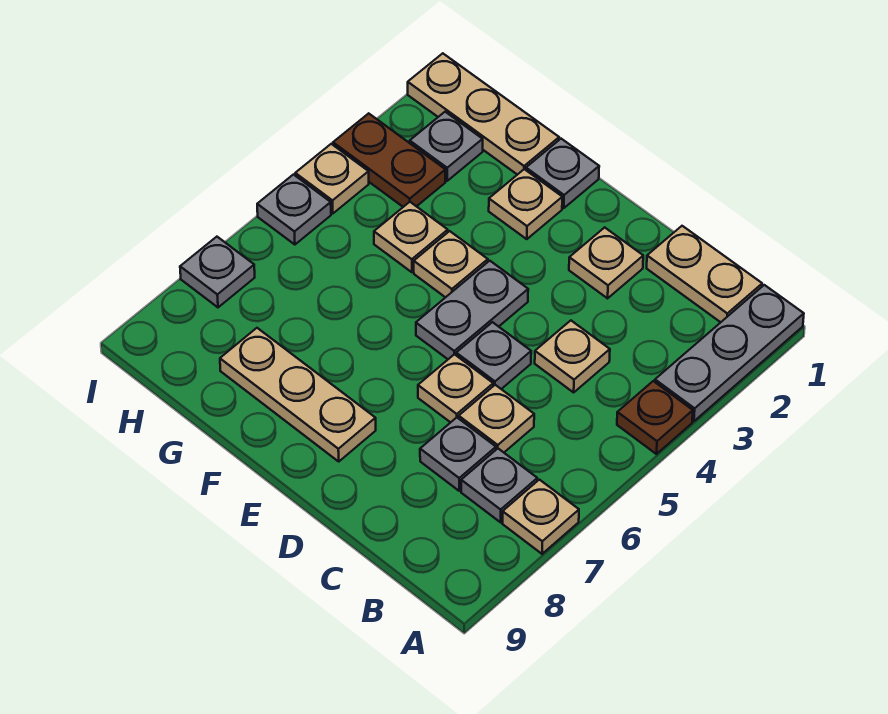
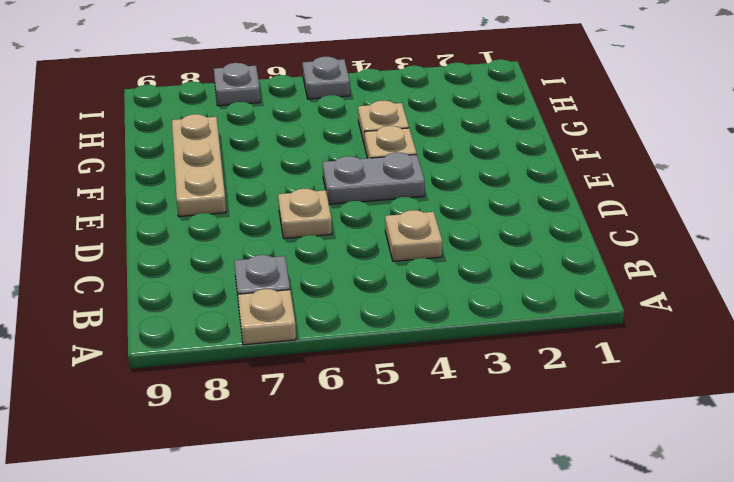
none -> grey 1x3 plate [655,285,804,421]
none -> brown 1x1 plate [617,381,693,454]
none -> tan 1x2 plate [647,226,762,322]

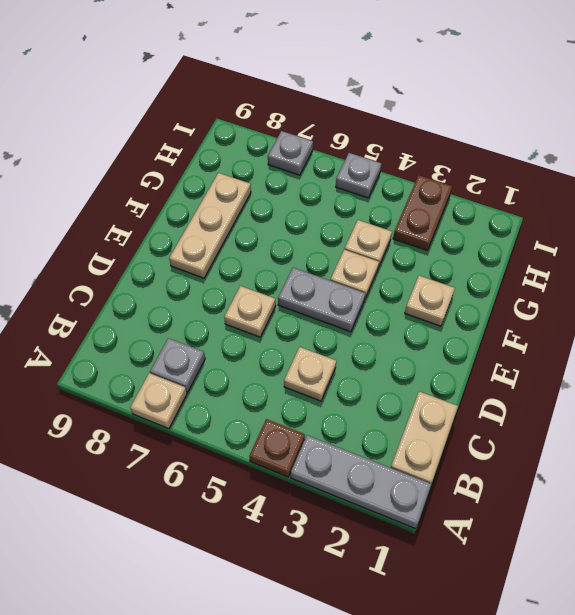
none -> tan 1x1 plate [459,385,534,452]
none -> grey 1x1 plate [420,418,496,491]
none -> tan 1x1 plate [569,227,643,298]

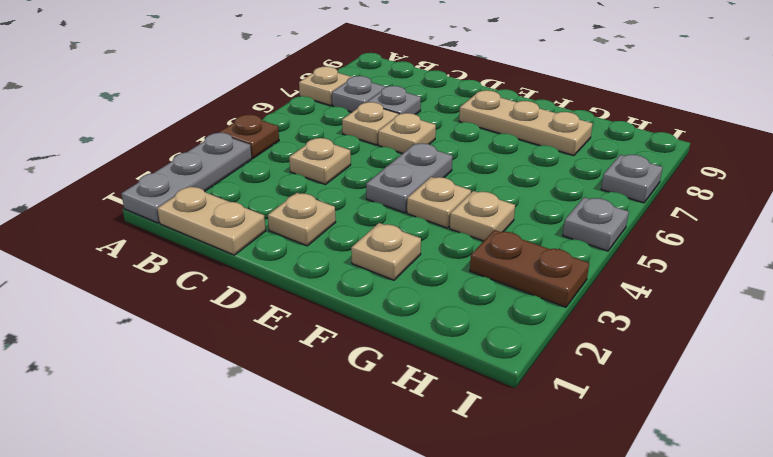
none -> grey 1x1 plate [456,322,531,389]
none -> grey 1x1 plate [526,139,599,208]
none -> tan 1x3 plate [408,53,559,175]

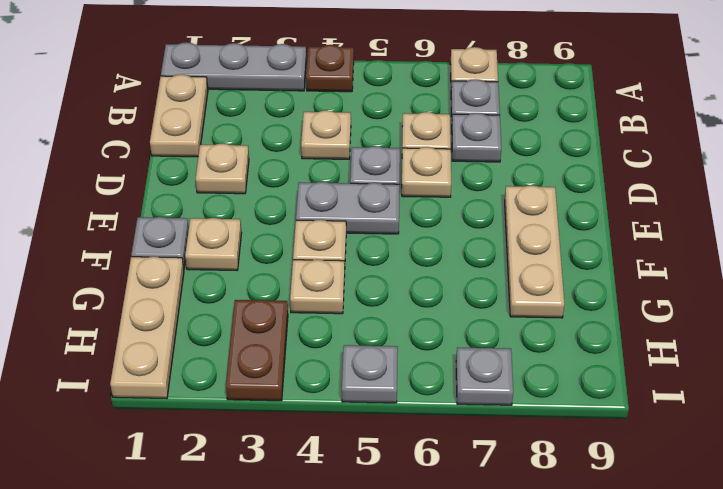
none -> grey 1x1 plate [410,112,483,181]
none -> tan 1x1 plate [295,144,369,214]

